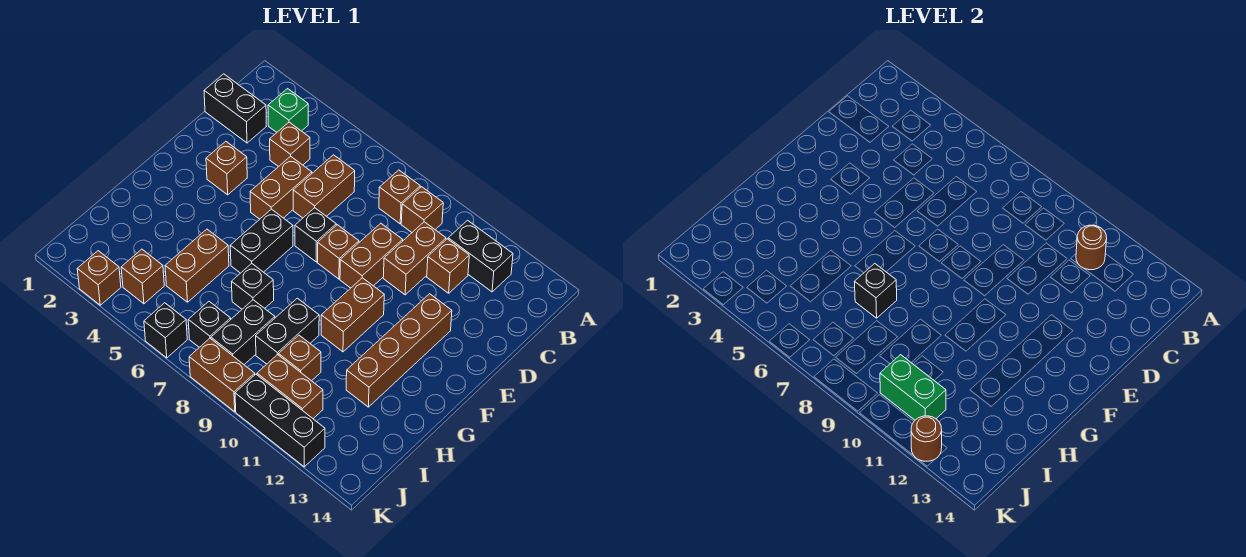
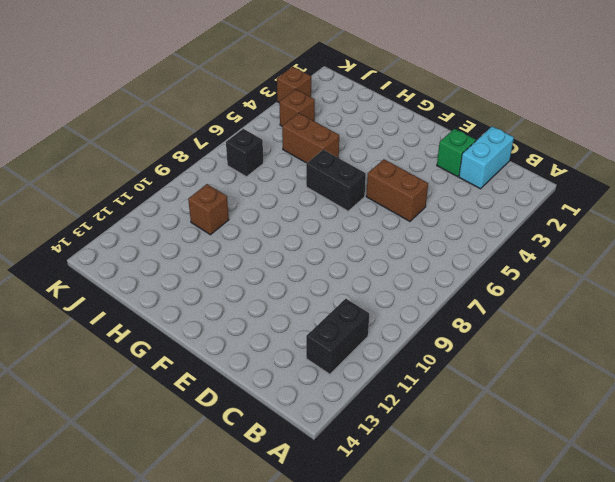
cyan 1x2 brick [459,126,514,189] -> black 1x2 brick [204,74,266,143]
green 1x1 brick [437,129,476,177] -> green 1x1 brick moved to [268,89,308,132]
none -> brown 1x1 brick [379,170,420,224]
none -> brown 1x1 brick [401,187,443,232]
none -> brown 1x1 brick [270,122,310,167]
none -> brown 1x2 brick [293,155,355,218]

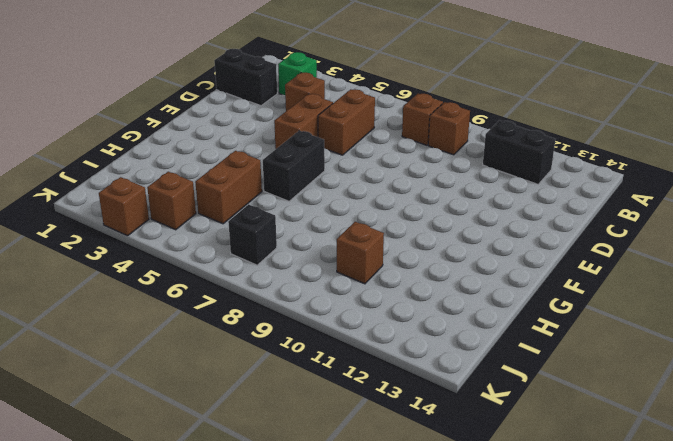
none -> brown 1x2 brick [383,222,446,295]
none -> brown 1x1 brick [427,239,469,293]
none -> brown 1x2 brick [340,223,403,288]
none -> brown 1x1 brick [206,141,247,195]

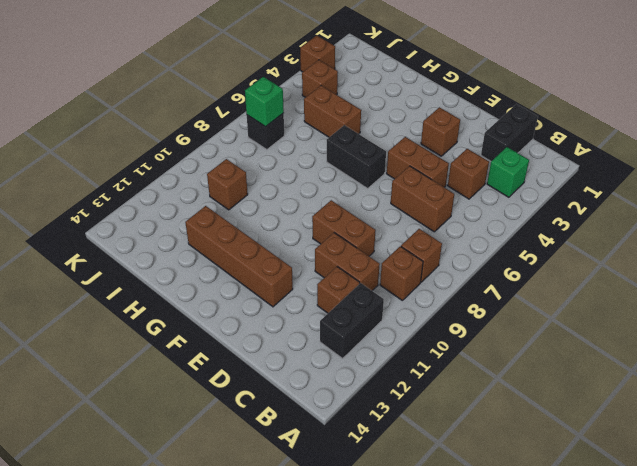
green 1x1 brick [245,77,284,127] -> none
none -> black 1x1 brick [295,208,336,262]
none -> brown 1x1 brick [318,225,359,279]
none -> brown 1x2 brick [321,278,384,352]
none -> black 1x1 brick [232,264,274,309]

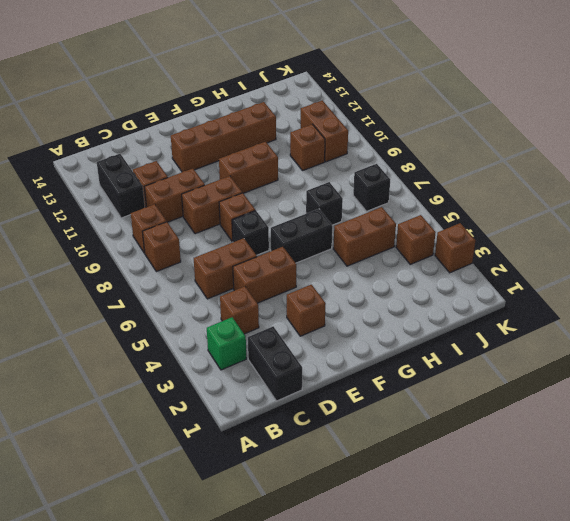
none -> black 1x2 brick [256,298,319,364]
none -> black 1x2 brick [211,300,275,365]
none -> black 1x1 brick [144,303,187,358]
none -> brown 1x2 brick [189,338,255,412]

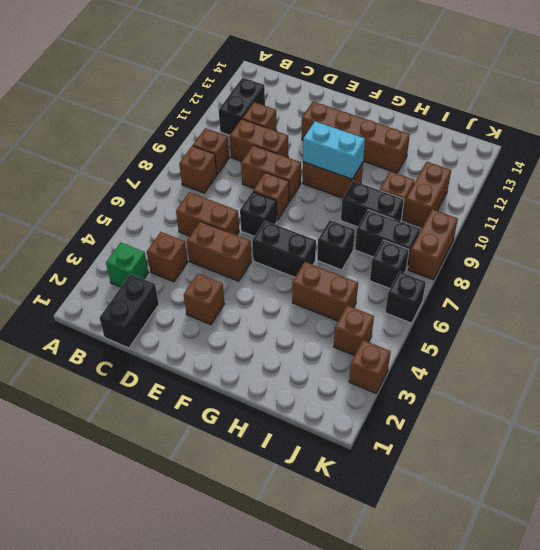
cyan 1x2 brick [303,121,365,179] -> none
none -> black 1x3 brick [235,374,325,467]
none -> brown 1x1 round brick [1076,225,1107,270]
none -> black 1x1 brick [855,264,897,318]
none -> green 1x2 brick [880,355,946,420]

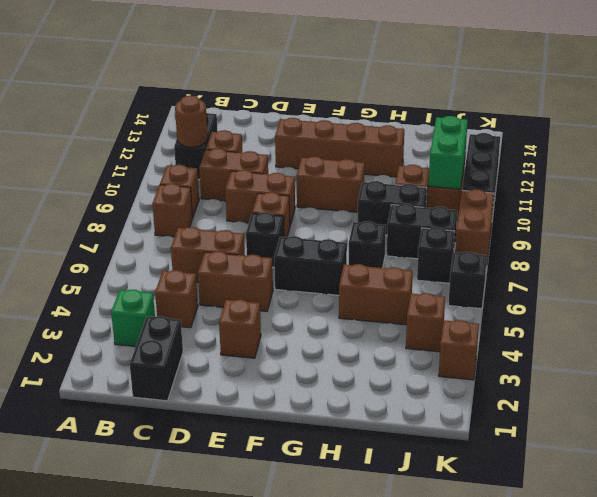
none -> black 1x1 brick [855,264,897,318]
none -> brown 1x1 round brick [911,416,942,461]

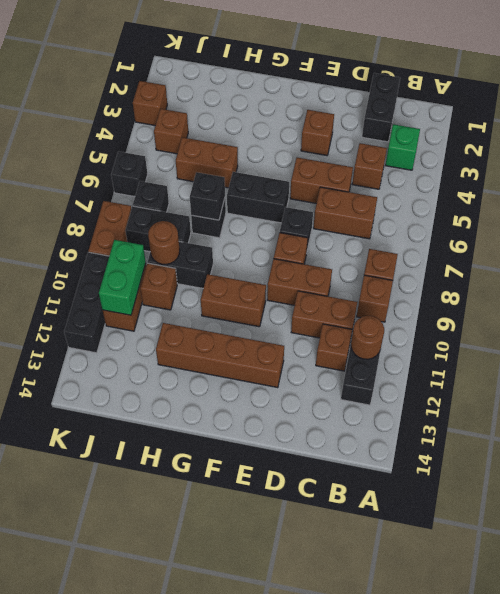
brown 1x1 round brick [148,221,180,264] -> brown 1x1 round brick moved to [911,416,942,461]

